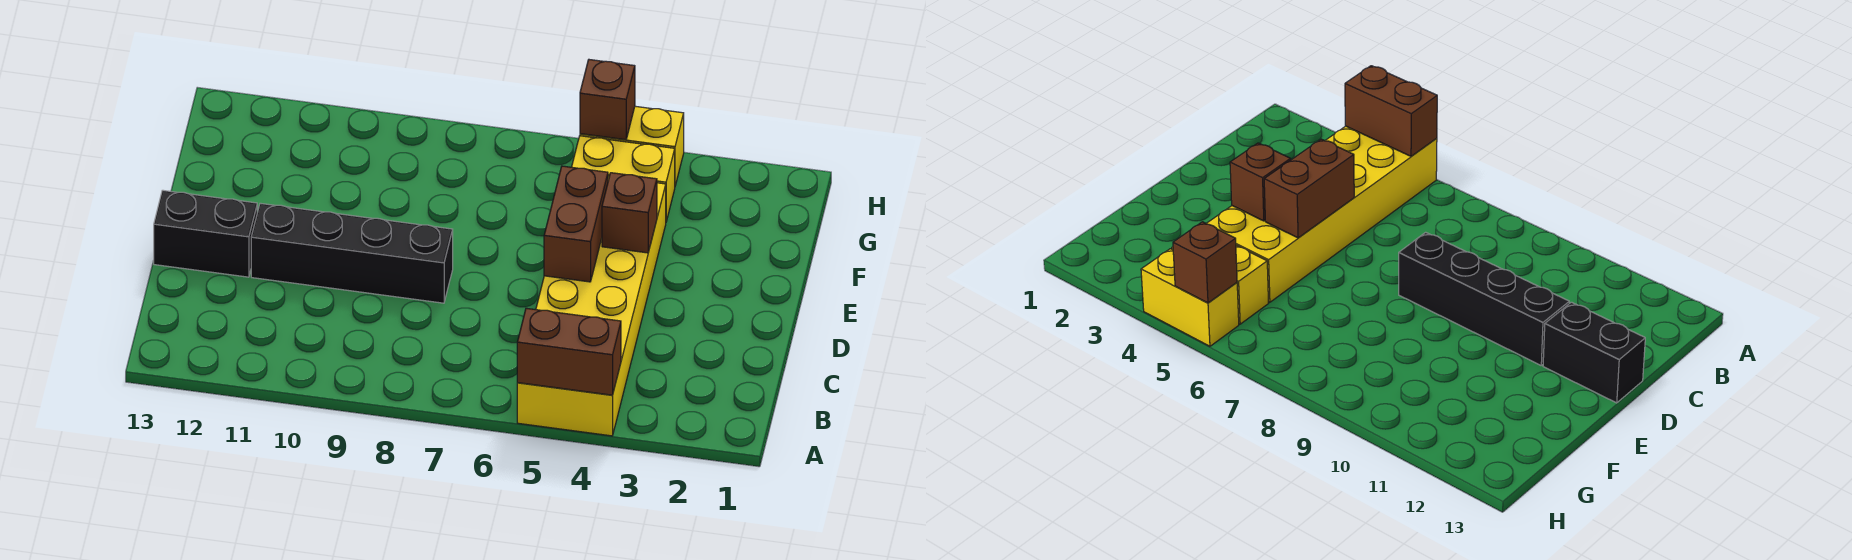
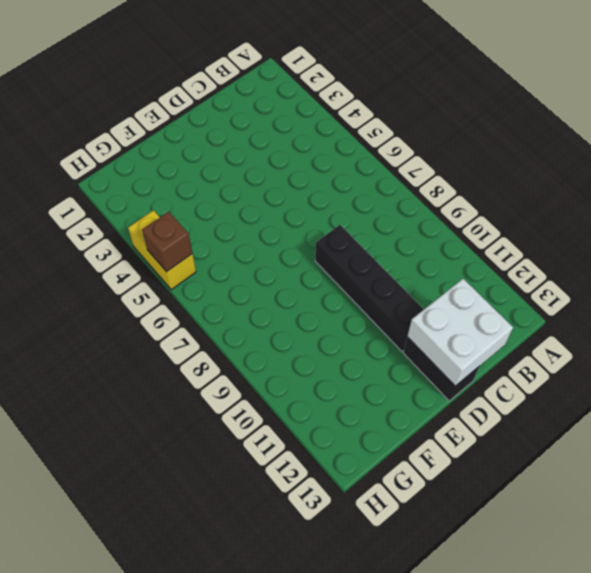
white 2x2 brick [407,279,513,386] -> none
none -> yellow 2x6 brick [517,176,666,436]
none -> yellow 1x2 brick [572,136,675,221]

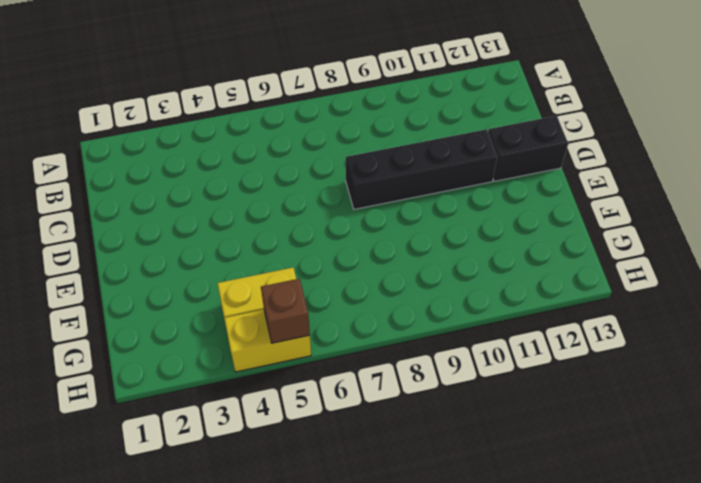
none -> yellow 2x6 brick [517,176,666,436]
none -> brown 1x2 brick [517,308,621,395]

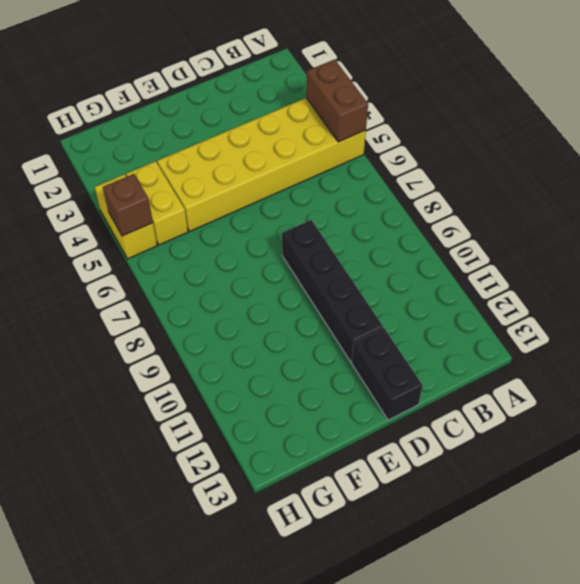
none -> brown 1x2 brick [544,166,608,282]
none -> brown 1x1 brick [602,173,657,253]

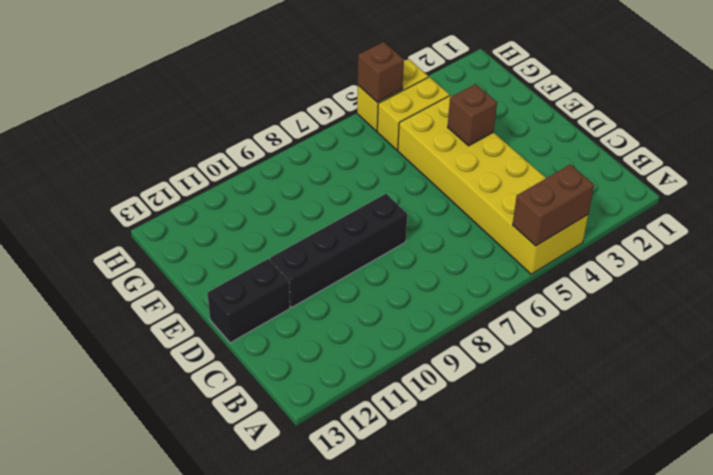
none -> brown 1x2 brick [544,166,608,282]

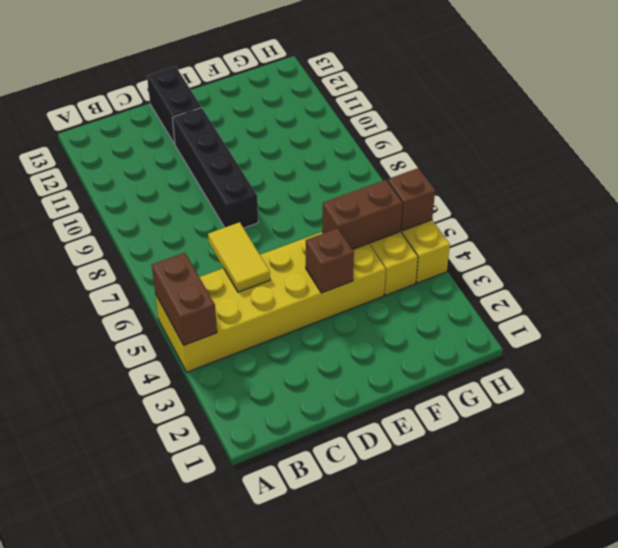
yellow 1x2 tile [208,222,270,292] -> none
brown 1x2 brick [322,180,403,250] -> brown 1x2 brick moved to [544,166,608,282]

